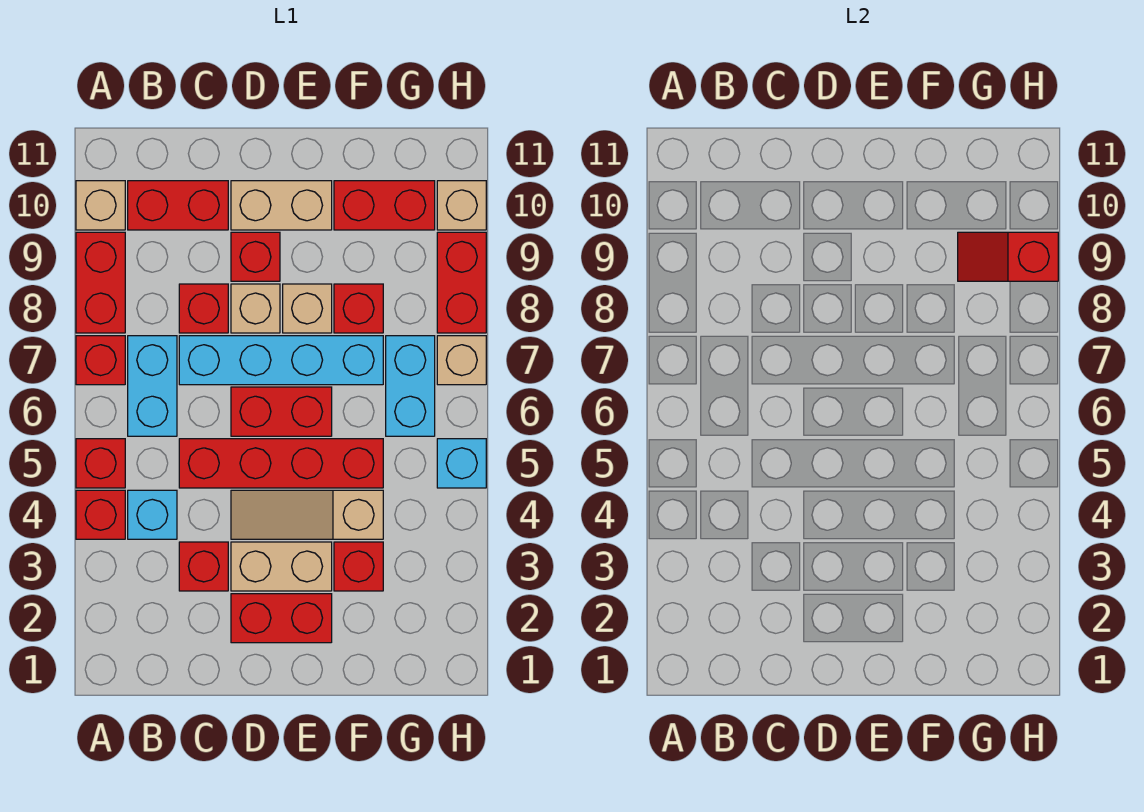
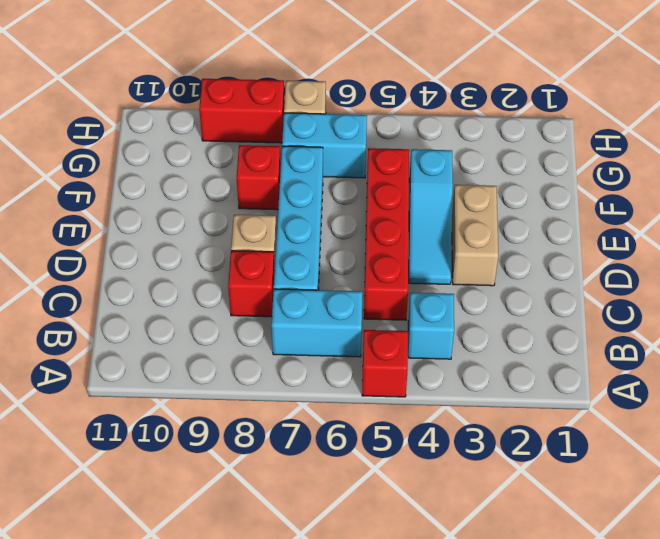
cyan 1x3 slope [409,149,453,284] -> tan 1x3 slope [231,490,383,539]
none -> red 1x1 brick [76,490,125,539]
none -> red 1x1 brick [76,336,125,385]
none -> red 1x2 brick [76,232,125,333]

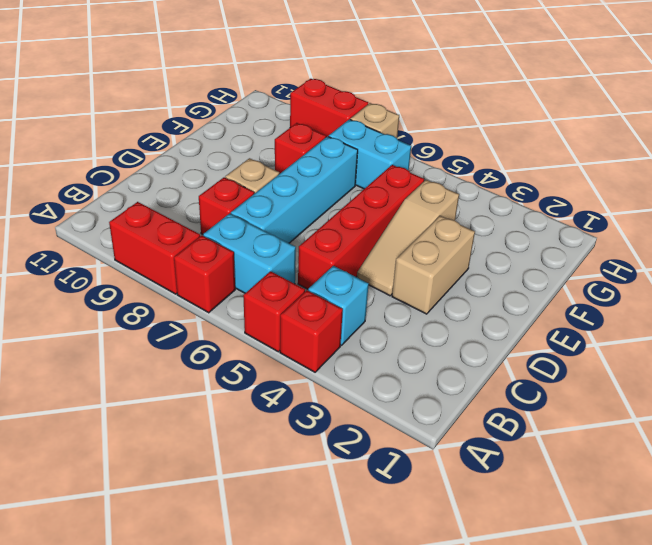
none -> tan 1x1 brick [76,181,125,230]
none -> red 1x2 brick [128,181,228,230]
none -> red 1x1 brick [179,542,228,591]

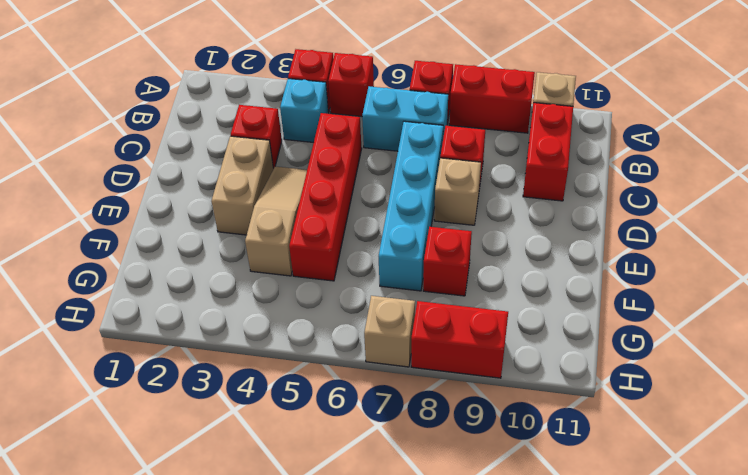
none -> red 1x2 brick [231,594,332,643]
none -> red 1x2 brick [231,387,332,436]
none -> red 1x1 brick [231,232,280,281]

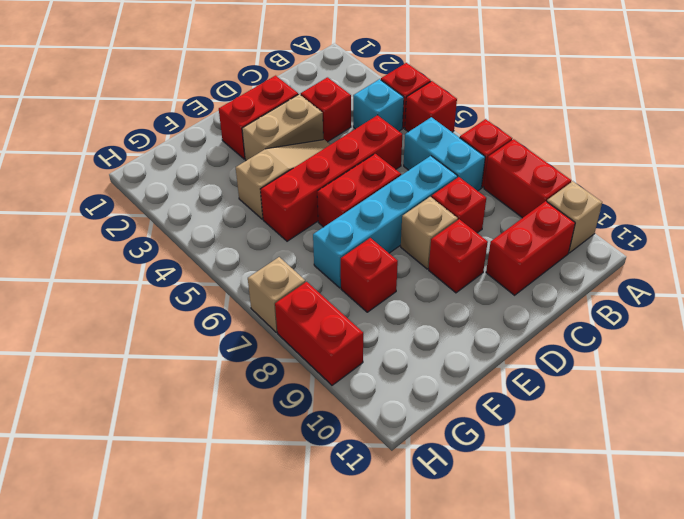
none -> tan 1x2 brick [231,181,332,230]
none -> tan 1x1 brick [283,284,332,333]
none -> red 1x1 brick [334,542,383,591]

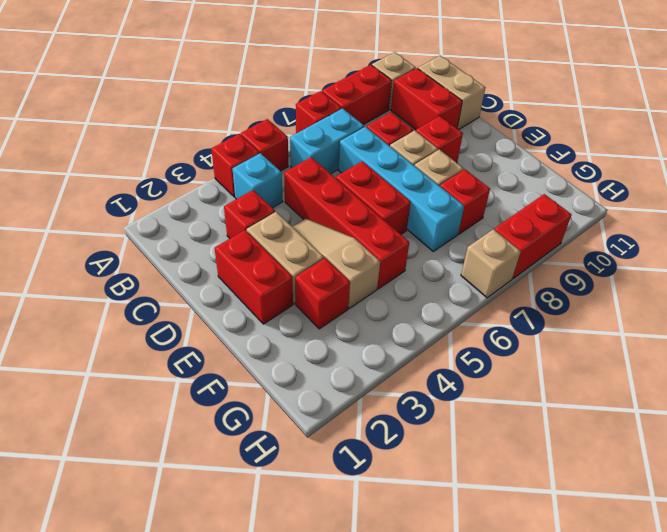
tan 1x2 brick [418,56,486,130] -> tan 1x2 brick moved to [231,181,332,230]
none -> red 1x2 brick [334,181,435,230]
none -> cyan 1x2 brick [386,336,435,436]
none -> cyan 1x1 brick [437,439,486,488]

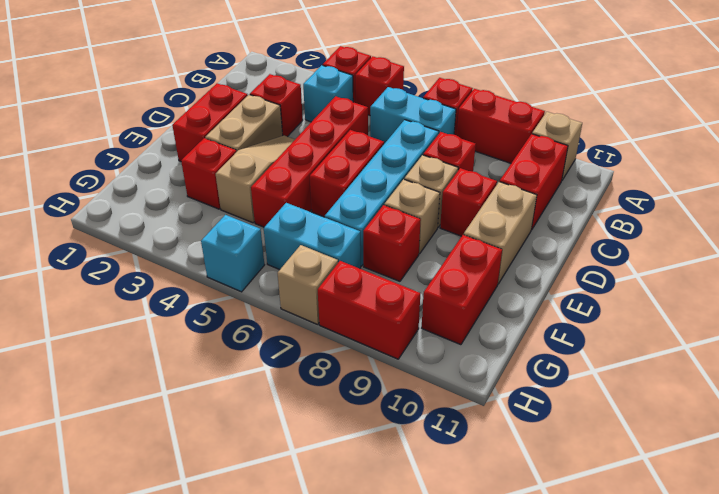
none -> tan 1x1 brick [437,181,486,230]
none -> red 1x2 slope [958,232,1058,281]

